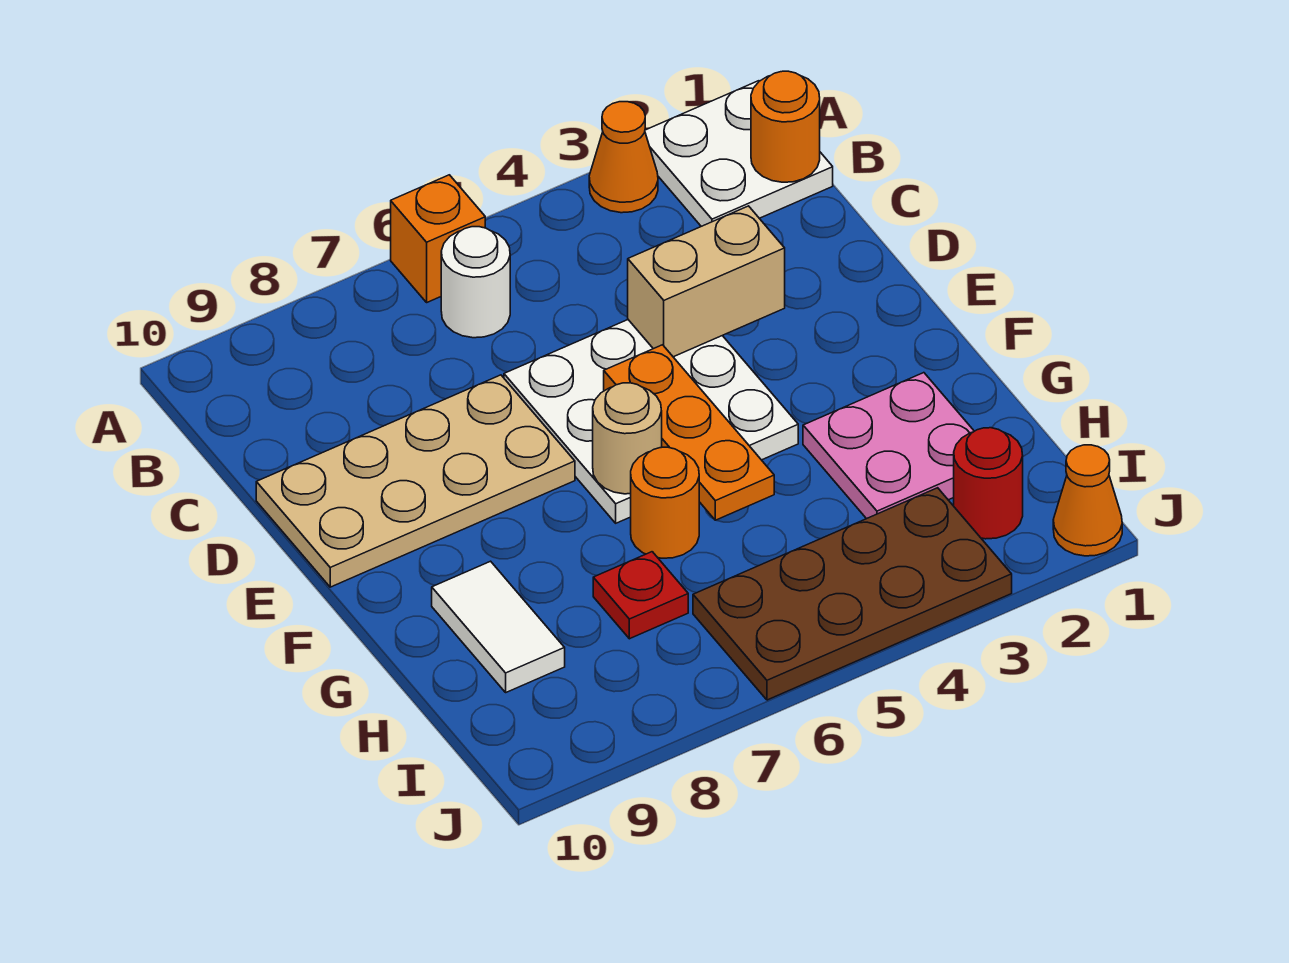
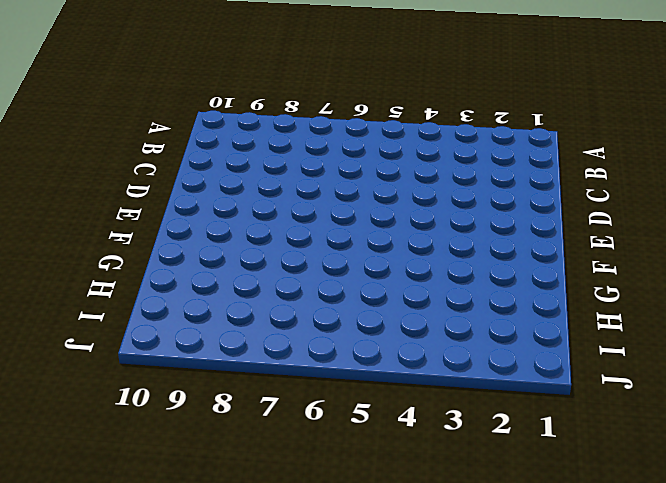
none -> white 2x2 plate [645,81,833,226]
none -> orange 1x1 cone [589,102,658,213]
none -> orange 1x1 brick [391,175,485,302]

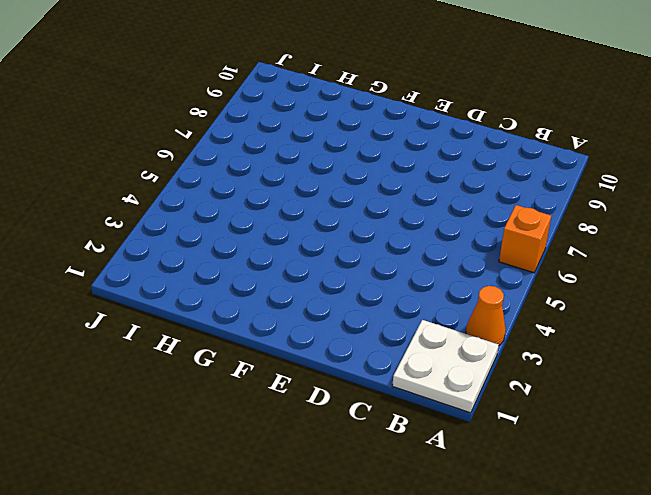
none -> white 1x1 round brick [441,227,510,338]
none -> white 3x3 plate [504,320,798,523]
none -> tan 2x4 plate [256,375,575,587]

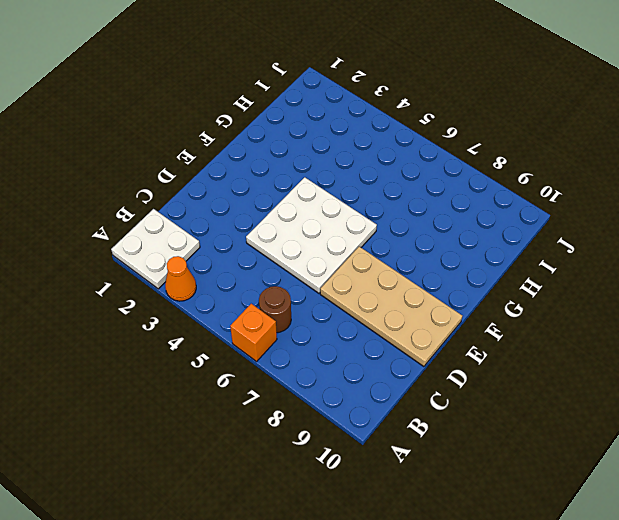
brown 1x1 round brick [259,286,291,333] -> white 1x1 round brick [441,227,510,338]
none -> pink 2x2 plate [803,373,974,519]
none -> orange 1x1 round brick [631,447,699,558]
none -> white 1x2 tile [432,561,565,692]

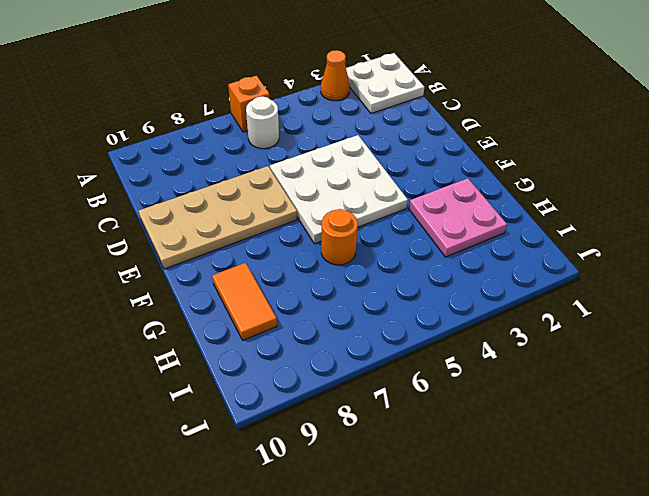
orange 1x2 tile [212,263,277,340] -> white 1x2 tile [432,561,565,692]
none -> red 1x1 plate [593,552,688,639]
none -> red 1x1 round brick [954,428,1023,539]
none -> brown 2x4 plate [693,488,1012,700]

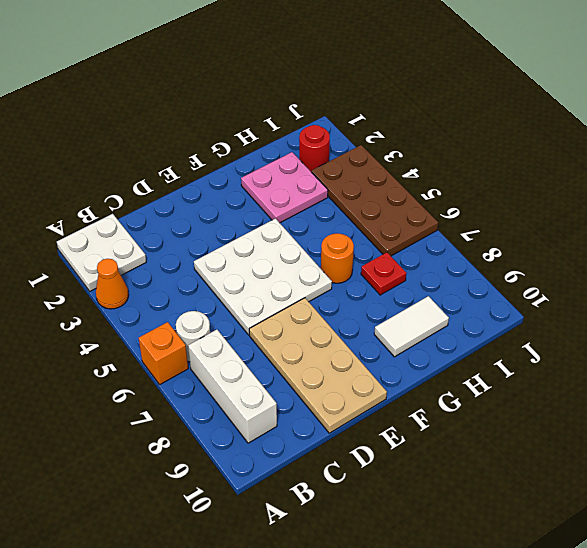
white 1x3 brick [188,330,277,443] -> none
none -> orange 1x1 cone [1053,445,1122,556]
none -> orange 1x1 round brick [751,71,820,182]
none -> tan 1x2 brick [628,206,785,357]

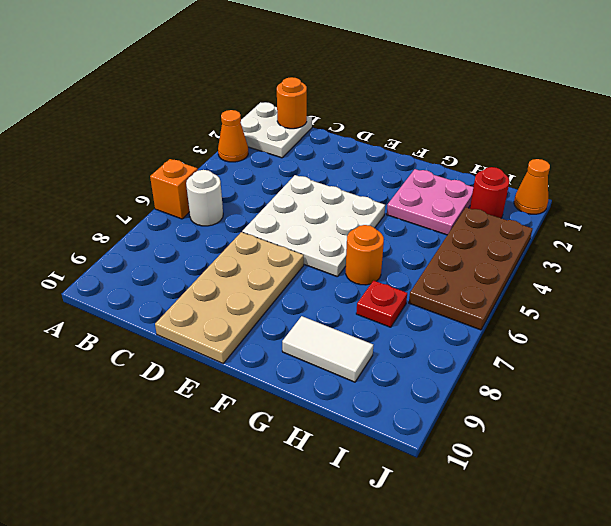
none -> tan 1x2 brick [628,206,785,357]
none -> orange 1x3 plate [604,345,774,520]
none -> tan 1x1 round brick [593,383,662,494]

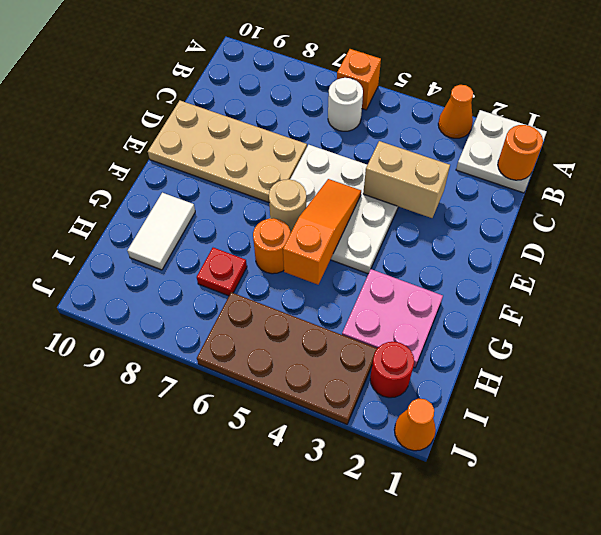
orange 1x3 slope [283,179,361,285] -> orange 1x3 plate [604,345,774,520]

